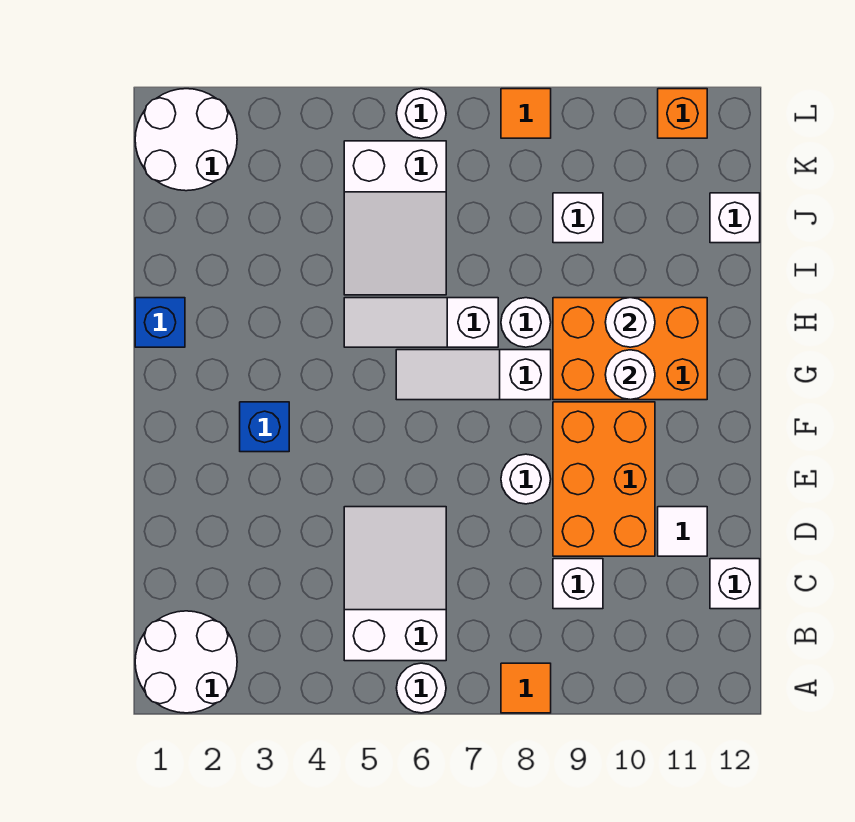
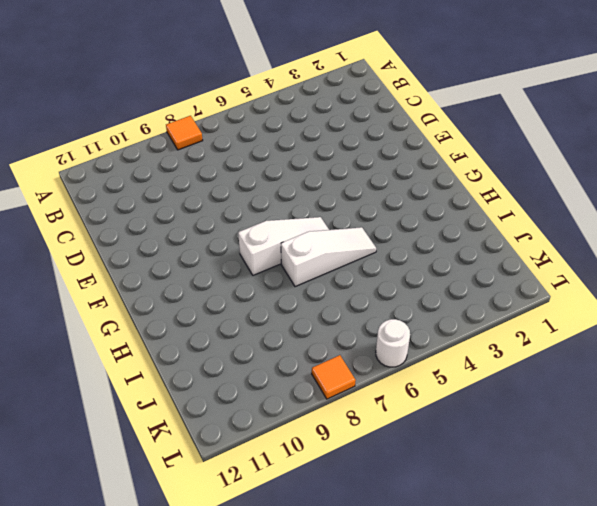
none -> white 2x2 round brick [135,611,237,713]
none -> white 1x1 round brick [397,663,446,713]
none -> white 2x3 slope [344,507,446,661]

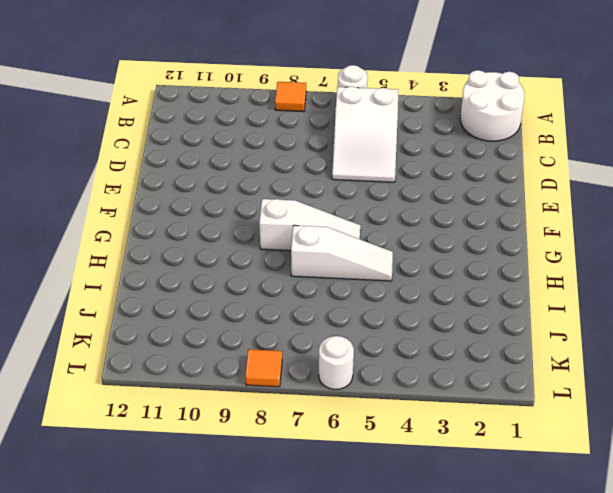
none -> white 1x1 brick [553,559,603,609]
none -> white 1x1 brick [710,559,760,609]
none -> orange 2x3 brick [553,402,655,556]

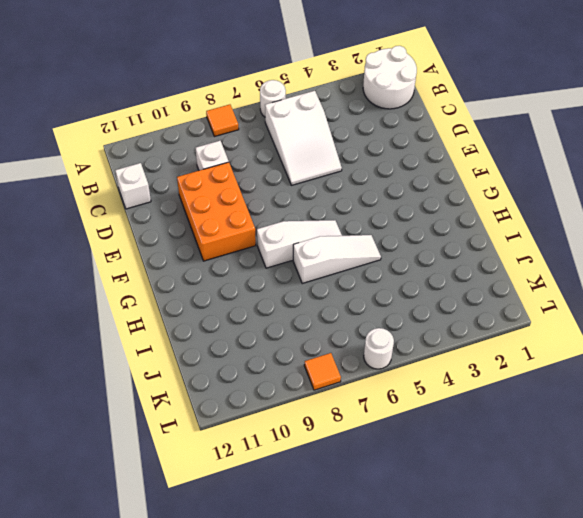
none -> white 1x1 tile [658,507,707,556]
none -> white 1x1 round brick [501,454,551,504]
none -> blue 1x1 brick [240,402,289,452]

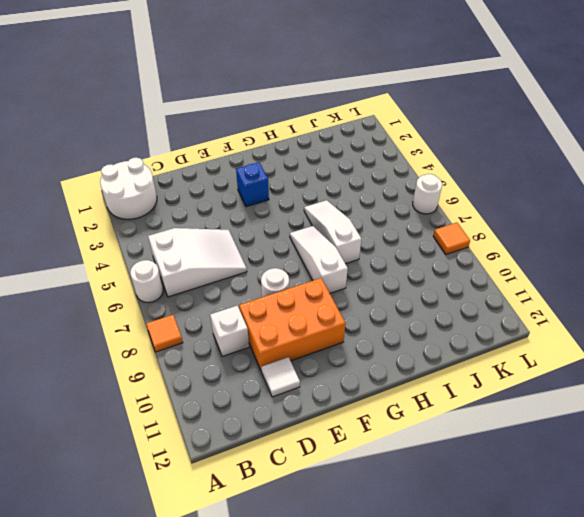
none -> white 1x1 brick [710,559,760,609]
none -> orange 2x3 brick [553,298,707,400]
none -> blue 1x1 brick [135,298,185,347]

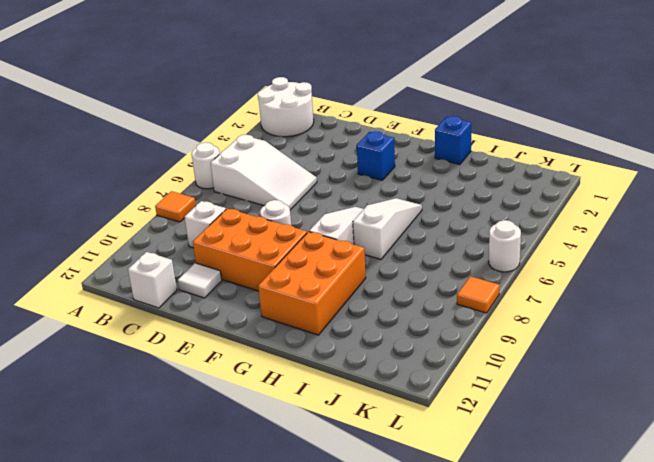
none -> white 1x1 round brick [501,298,551,347]
none -> white 2x3 slope [344,141,446,295]
none -> white 1x1 brick [553,193,603,243]

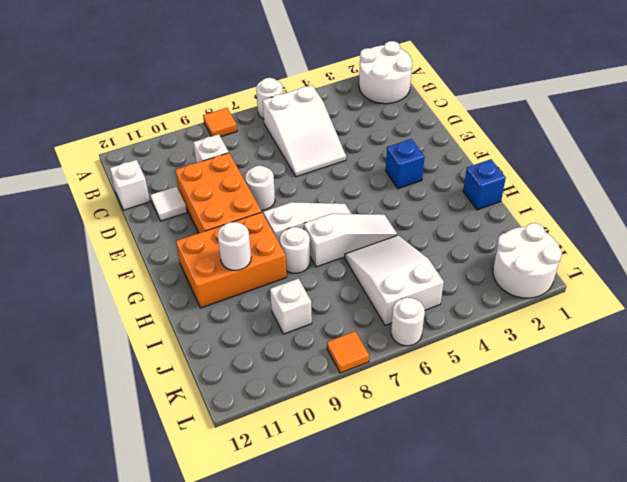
none -> white 1x1 brick [710,193,760,243]
none -> orange 1x1 brick [658,89,707,138]
none -> white 1x1 round brick [605,350,655,400]

